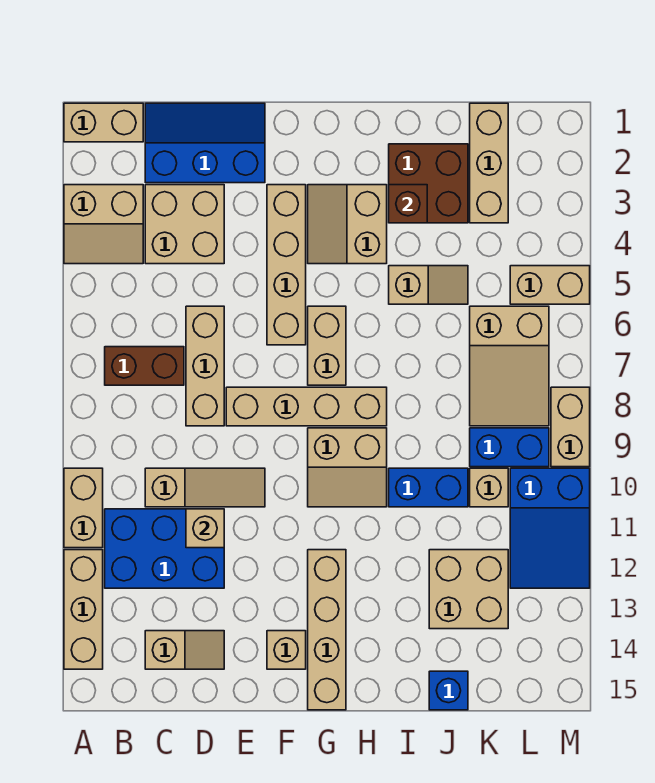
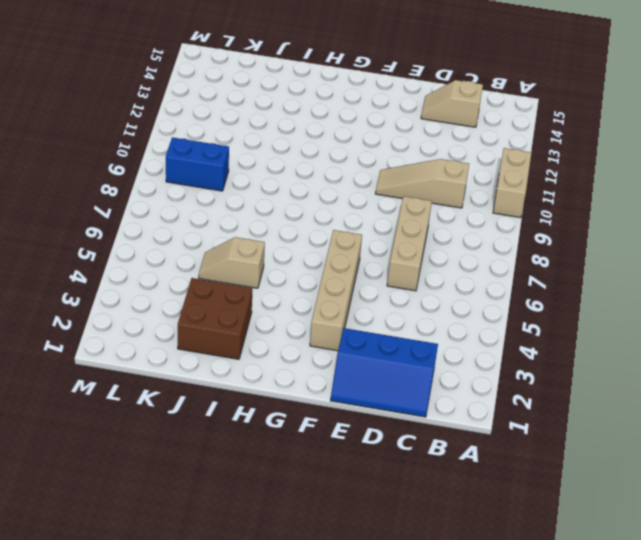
none -> tan 1x2 brick [64,103,143,142]
none -> tan 2x2 slope [64,185,143,264]
none -> tan 1x3 brick [64,550,103,669]
none -> brown 1x2 brick [105,347,184,385]

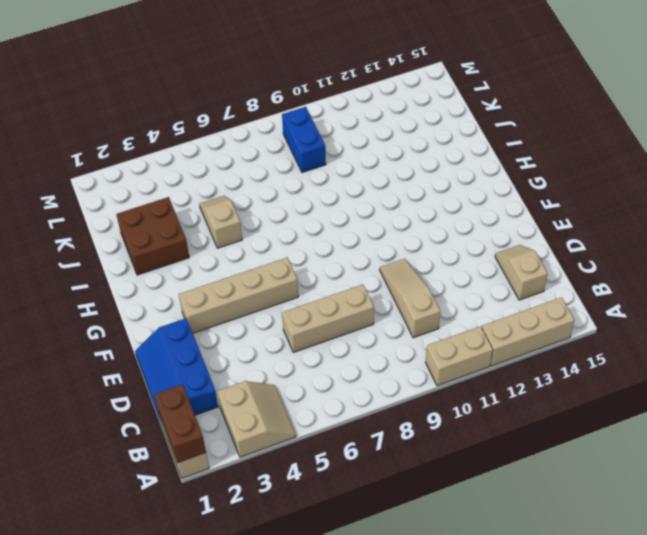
brown 1x2 brick [154,384,206,463] -> brown 1x2 brick moved to [105,347,184,385]
none -> blue 2x3 brick [105,509,224,588]
none -> tan 2x2 brick [145,185,224,264]
none -> tan 1x4 brick [226,387,387,426]
none -> tan 1x1 brick [267,631,306,669]

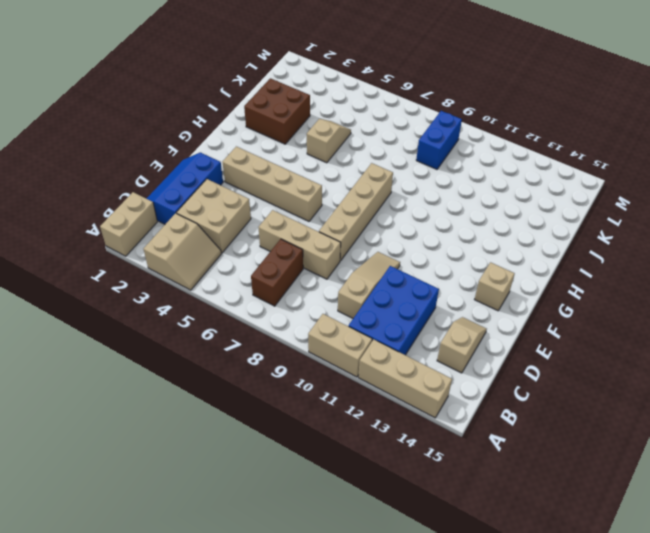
none -> tan 2x2 slope [308,185,387,264]
none -> tan 1x2 brick [308,306,346,385]
none -> tan 2x2 slope [308,428,387,507]
none -> tan 1x4 brick [308,550,346,710]

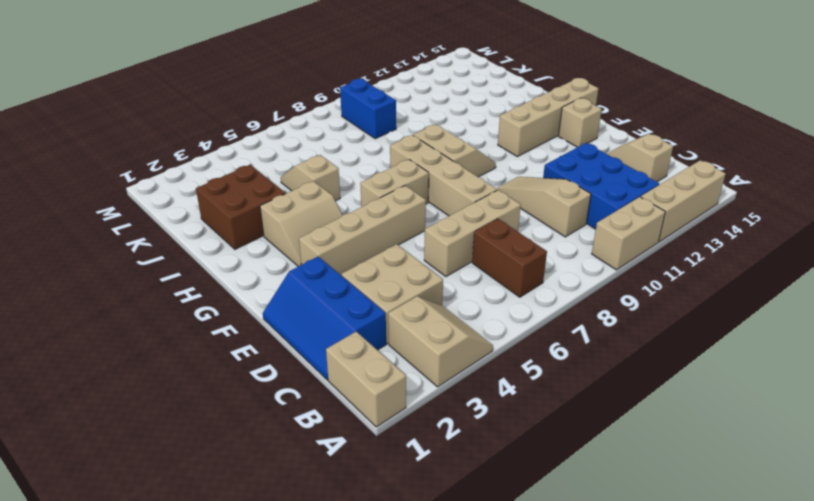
none -> blue 1x2 brick [389,468,468,507]
none -> tan 2x2 brick [429,550,508,629]
none -> blue 1x1 brick [429,671,468,710]
none -> tan 1x3 brick [470,103,508,223]

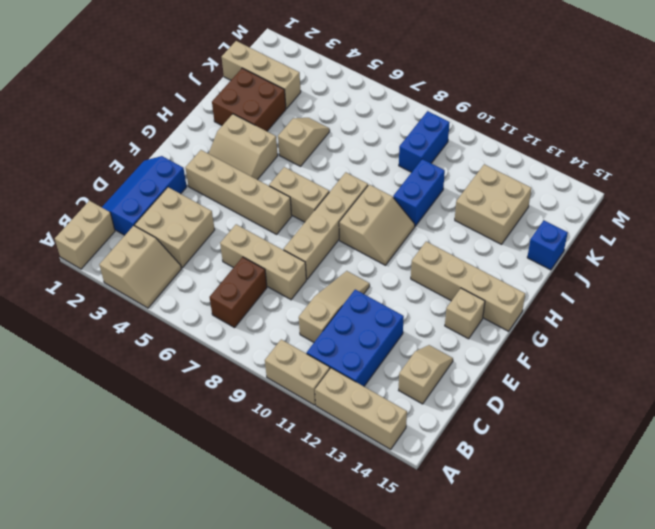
none -> tan 2x3 slope [470,306,549,426]
none -> tan 1x1 brick [470,468,508,507]
none -> tan 1x2 brick [510,266,590,304]
none -> blue 2x3 slope [510,468,590,588]

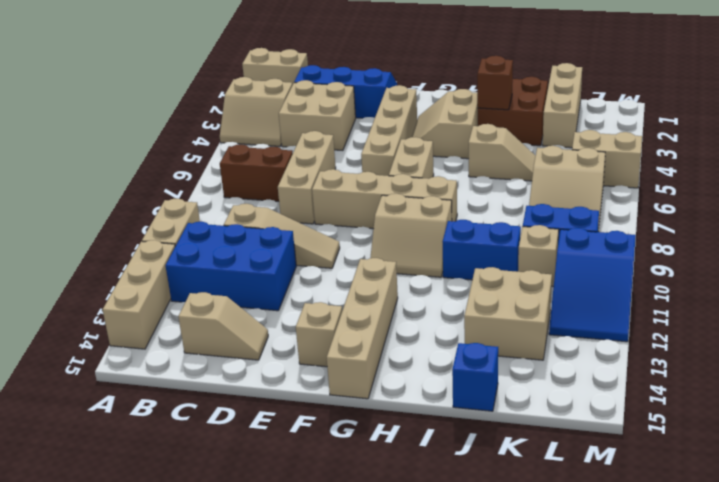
none -> tan 1x2 brick [551,387,590,467]
none -> tan 1x1 brick [186,509,224,548]

